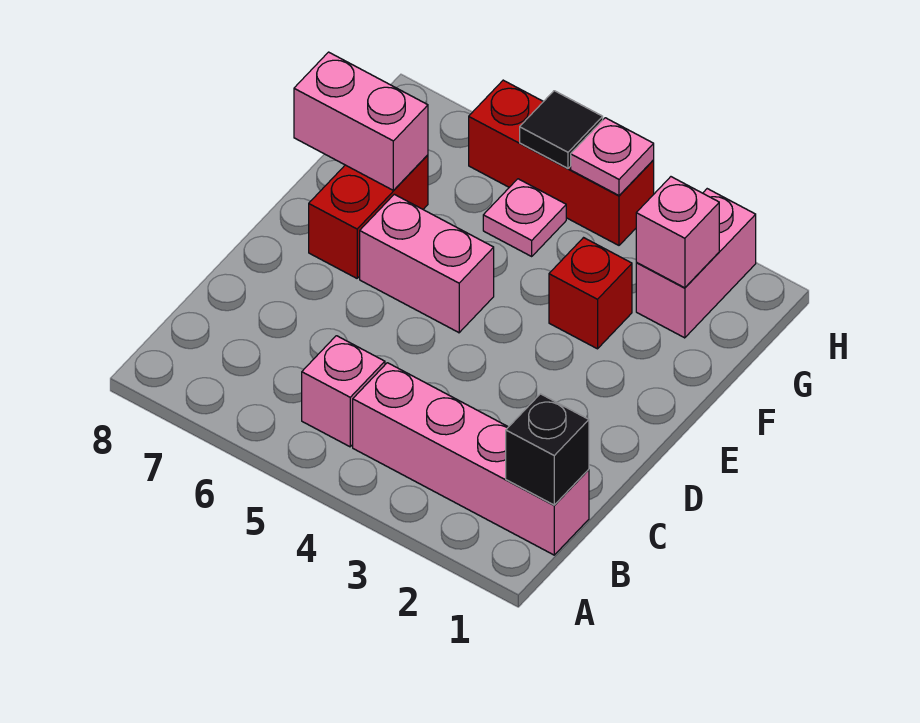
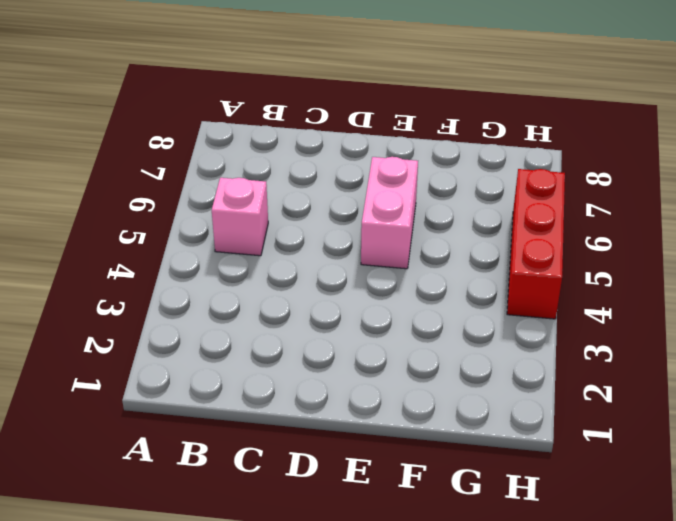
none -> pink 1x4 brick [353,363,589,555]
none -> red 1x2 brick [309,155,428,278]
none -> red 1x1 brick [549,238,632,349]

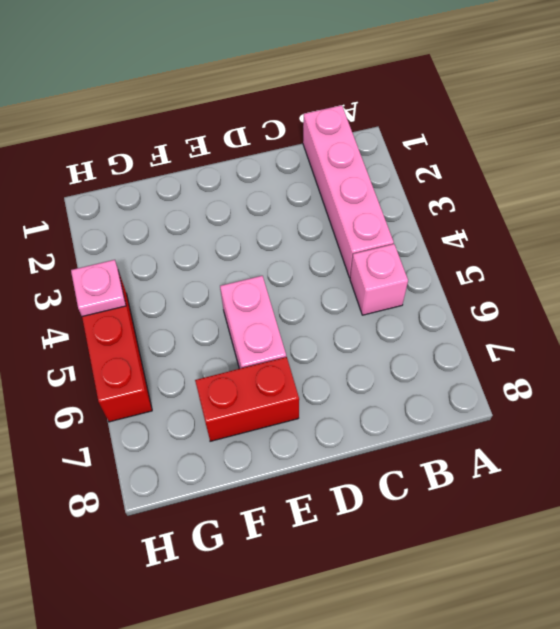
none -> red 1x1 brick [549,238,632,349]
none -> pink 1x2 brick [636,189,756,338]
none -> pink 1x1 plate [483,179,566,256]

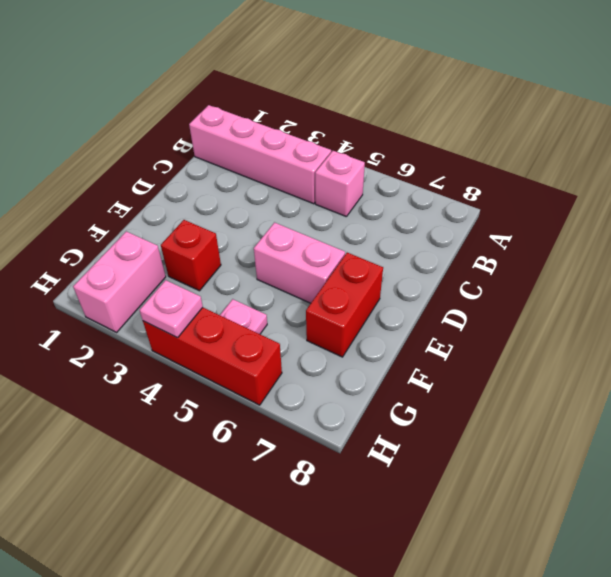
none -> black 1x1 brick [506,394,589,505]
none -> pink 1x2 brick [294,52,428,190]
none -> pink 1x1 brick [636,177,719,288]

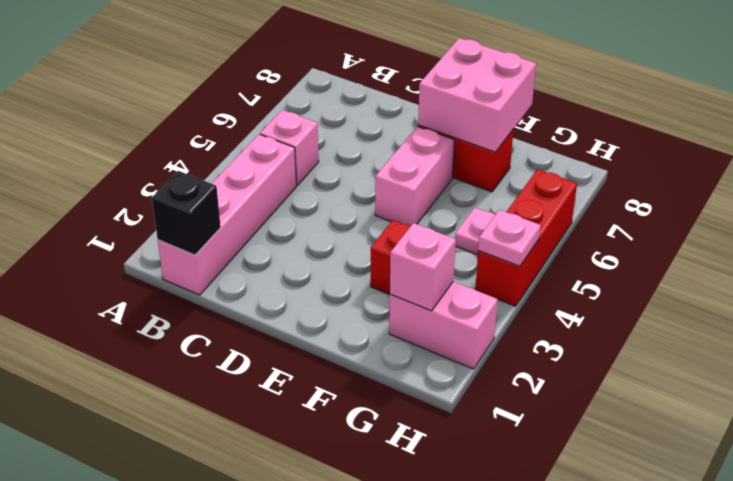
pink 2x2 brick [418,38,536,152] -> pink 1x2 brick [294,52,428,190]
none -> black 1x1 tile [520,91,603,168]

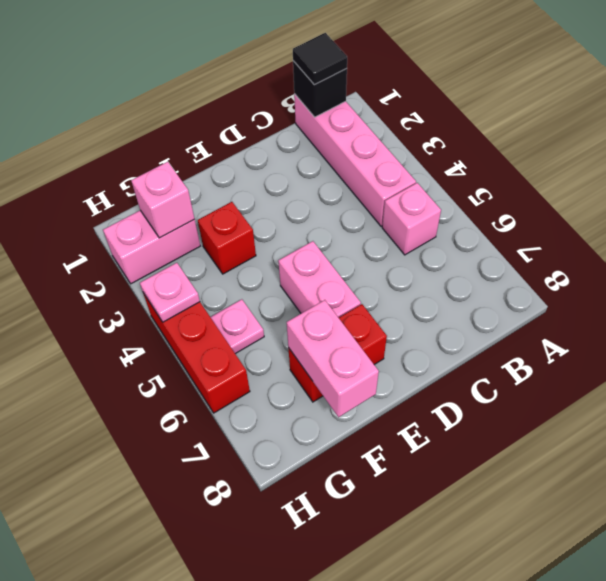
black 1x1 tile [293,33,347,84] -> black 1x1 tile moved to [520,91,603,168]

